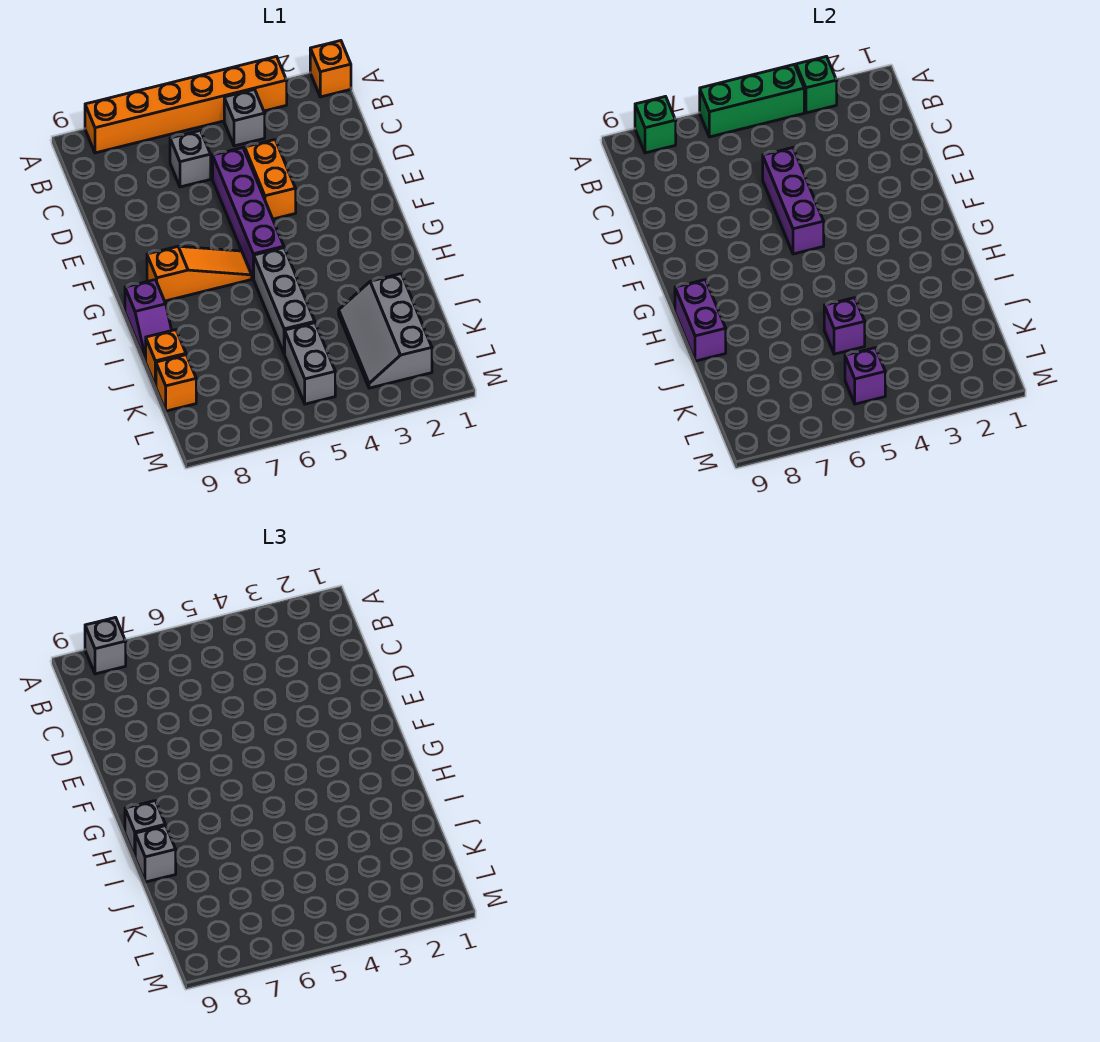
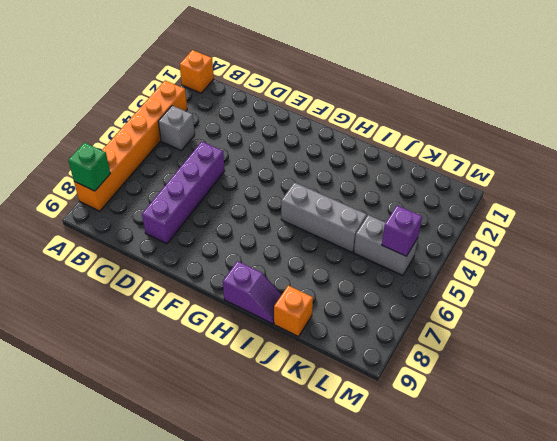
purple 1x4 brick [142,142,225,244] -> purple 1x4 brick turned to [213,148,284,279]
none -> grey 1x1 brick [170,131,211,187]
none -> orange 1x2 brick [245,140,296,219]
none -> orange 1x3 slope [147,246,252,301]

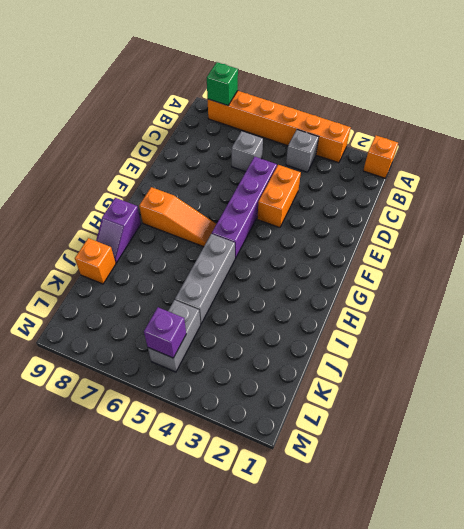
none -> grey 2x3 slope [339,274,432,388]
none -> orange 1x1 brick [156,355,196,411]
none -> green 1x1 brick [796,57,837,113]

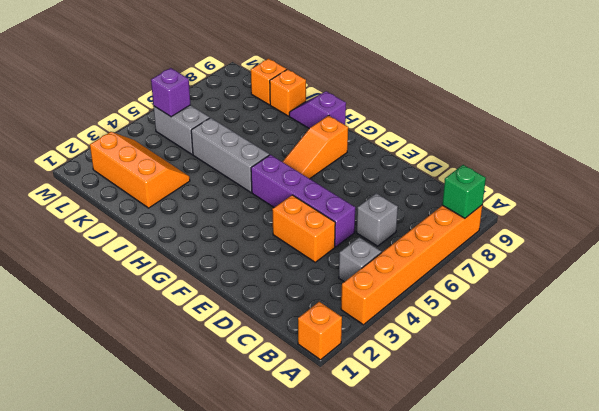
orange 2x3 slope [90,132,190,208] -> grey 2x3 slope [339,274,432,388]
none -> green 1x1 brick [796,57,837,113]
none -> green 1x3 brick [700,65,804,137]
none -> purple 1x3 brick [763,148,824,254]

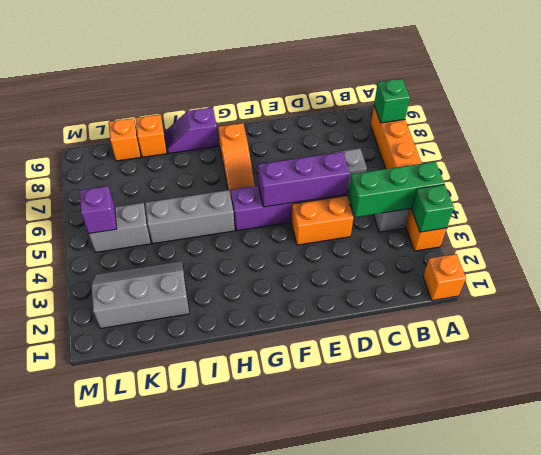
green 1x3 brick [348,162,444,217] -> green 1x3 brick turned to [700,65,804,137]
none -> purple 1x2 brick [675,280,726,361]
none -> purple 1x1 brick [824,298,865,354]
none -> grey 1x1 brick [85,618,126,674]

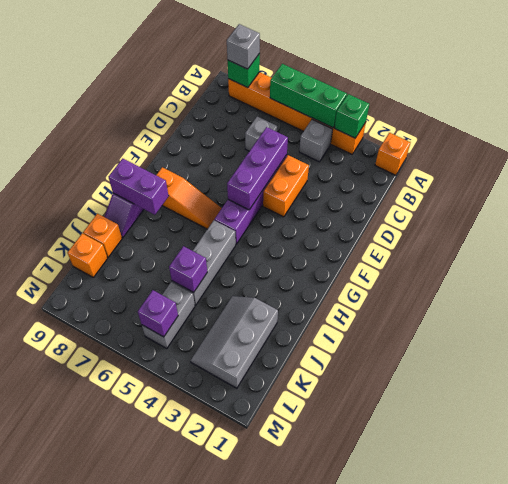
purple 1x2 brick [108,159,169,215] -> purple 1x2 brick turned to [675,280,726,361]
none -> grey 1x1 brick [125,801,165,856]
none -> grey 1x1 brick [135,826,176,882]

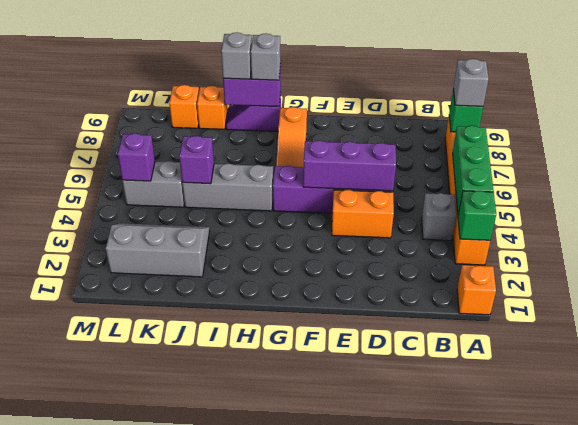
none -> grey 1x1 brick [170,131,211,187]

